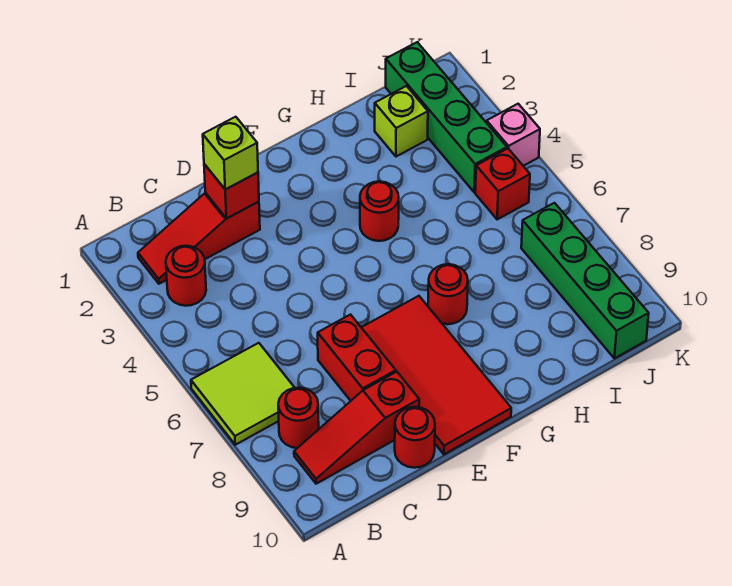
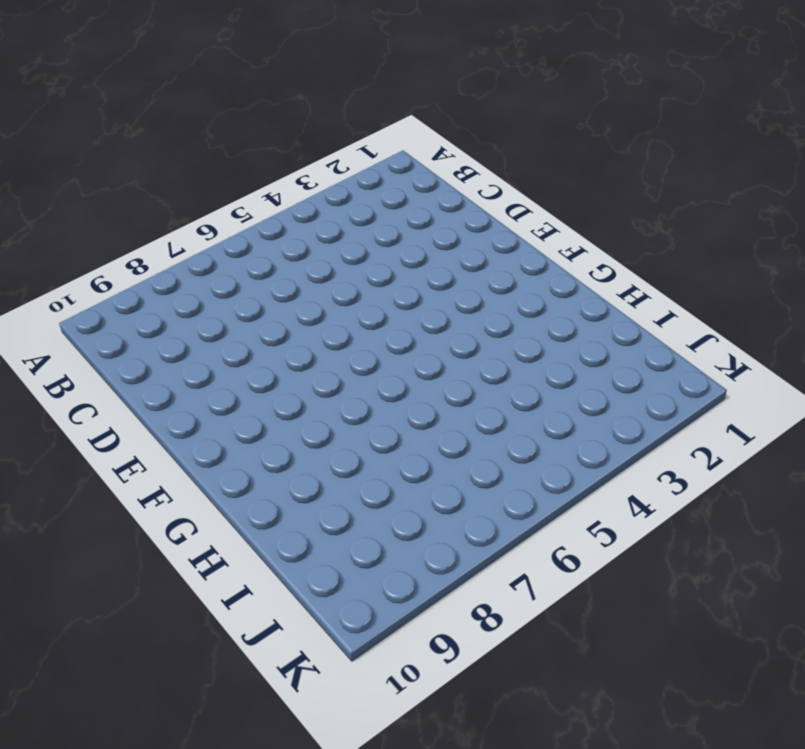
none -> lime 2x2 tile [191,343,295,445]
none -> red 1x3 slope [138,193,260,284]
none -> red 1x1 round brick [166,246,206,306]

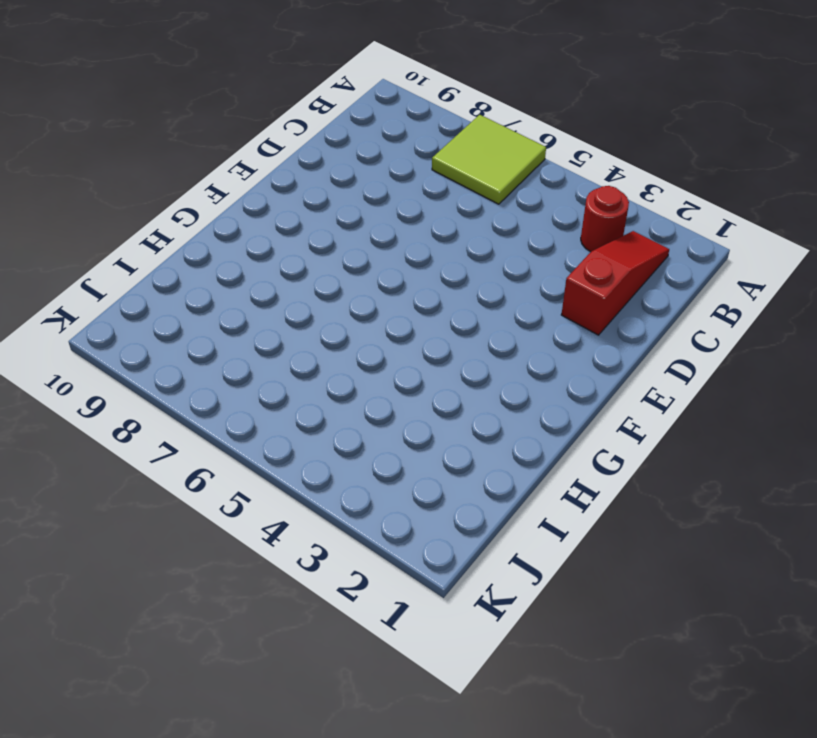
none -> red 1x1 round brick [278,388,319,448]
none -> red 1x3 slope [294,372,419,484]
none -> red 1x2 brick [318,315,396,401]

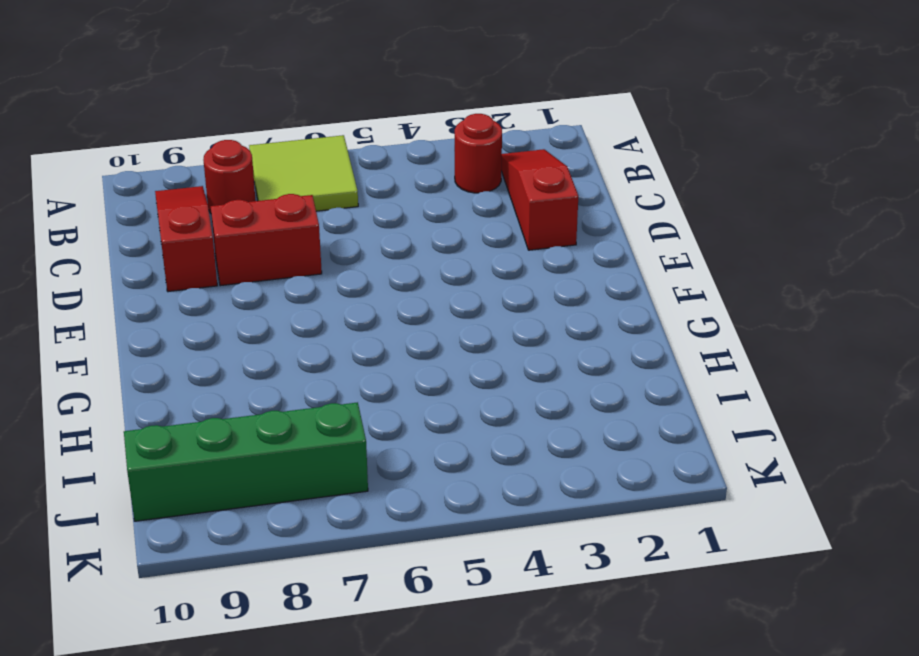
none -> red 1x1 round brick [395,407,435,468]
none -> red 2x4 tile [361,296,511,454]
none -> red 1x1 round brick [360,181,399,241]

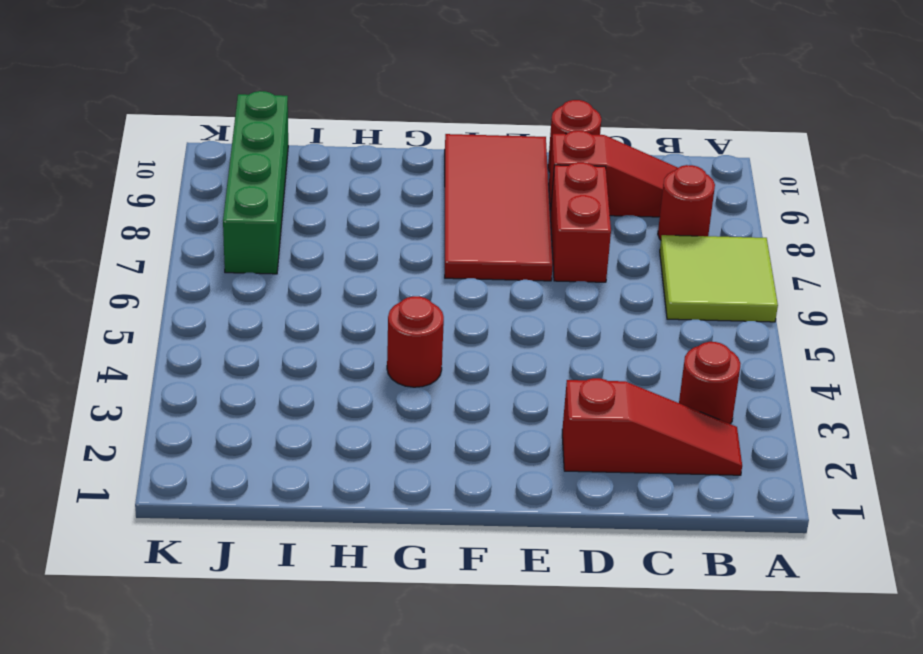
none -> red 1x1 round brick [428,264,468,324]
none -> lime 1x1 brick [375,86,428,157]
none -> green 1x4 brick [386,42,507,192]

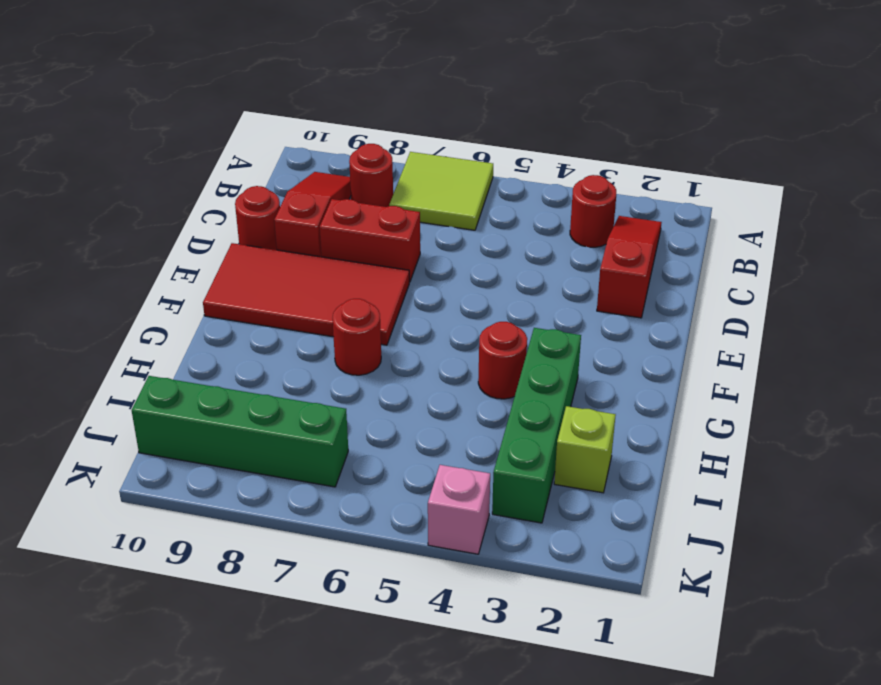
green 1x4 brick [492,328,581,523] -> green 1x4 brick turned to [386,42,507,192]
none -> red 1x1 brick [475,149,530,219]
none -> red 1x1 brick [204,164,259,218]
none -> lime 1x1 brick [203,117,258,189]

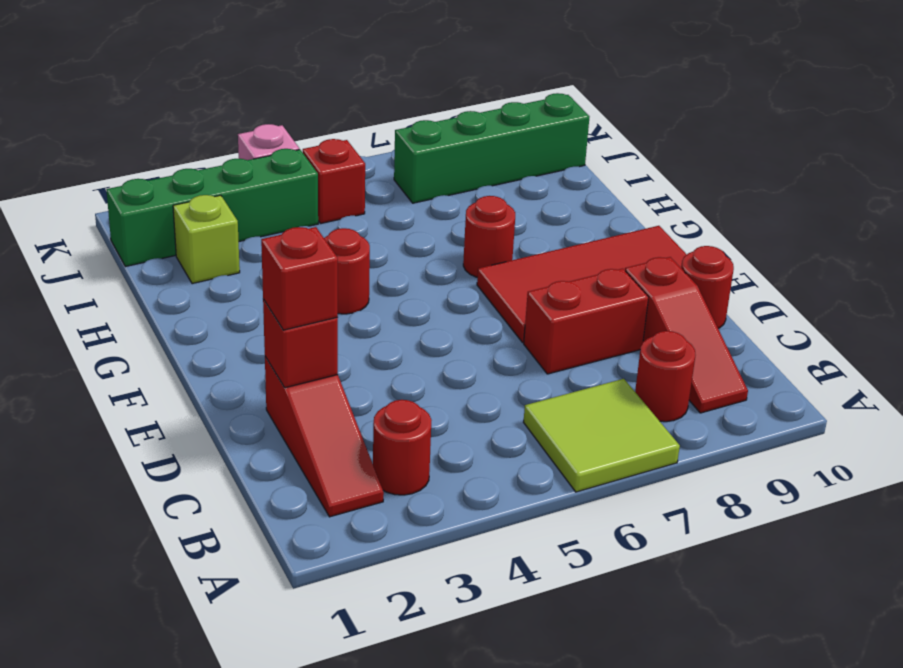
red 1x1 brick [261,227,338,330] -> lime 1x1 brick [203,117,258,189]

